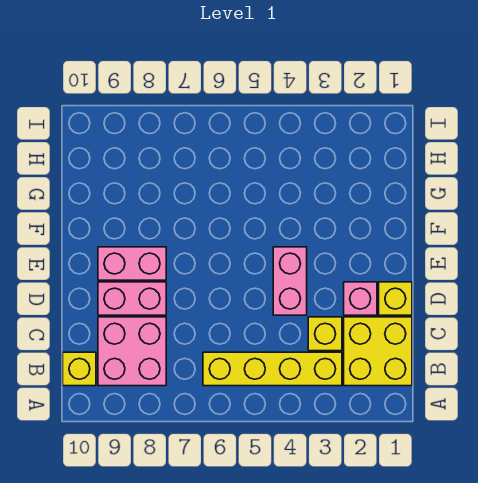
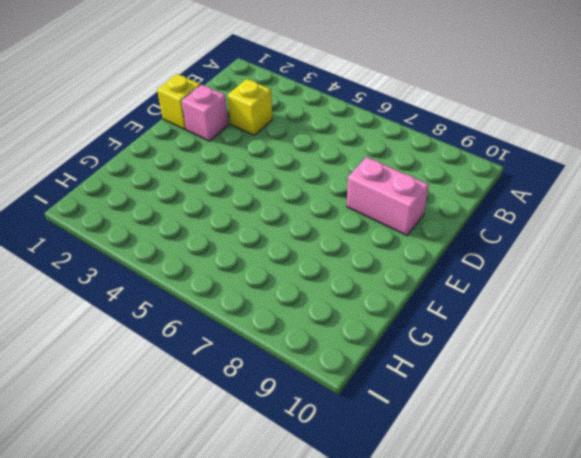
none -> yellow 2x2 brick [344,317,412,386]
none -> yellow 1x4 brick [203,352,342,386]

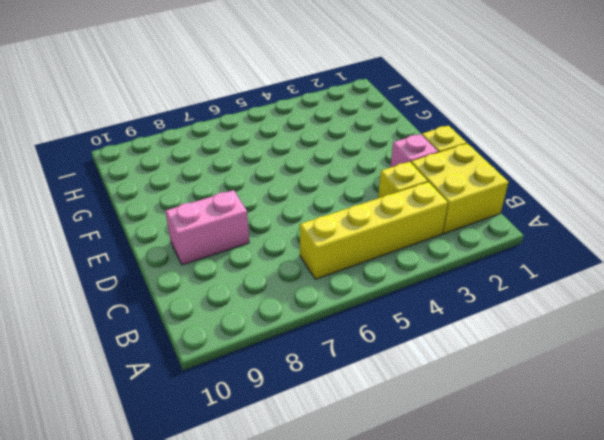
none -> pink 2x2 brick [98,317,166,386]
none -> yellow 1x1 brick [63,352,96,386]

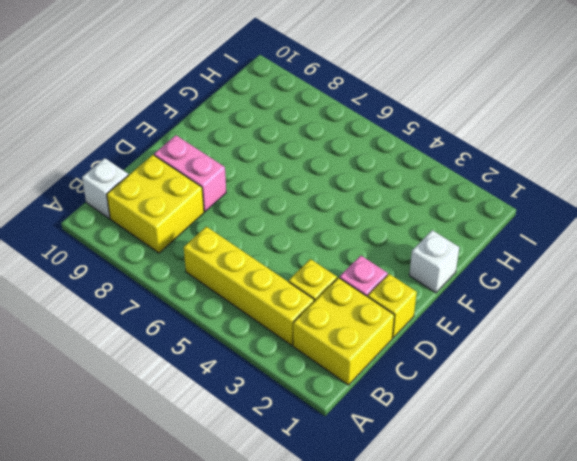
yellow 2x2 brick [107,155,204,253] -> pink 2x2 brick [98,317,166,386]
white 1x1 brick [82,158,128,218] -> yellow 1x1 brick [63,352,96,386]
white 1x1 brick [409,230,459,293] -> none
none -> pink 1x2 brick [273,247,307,315]
none -> pink 1x2 brick [98,247,166,280]

